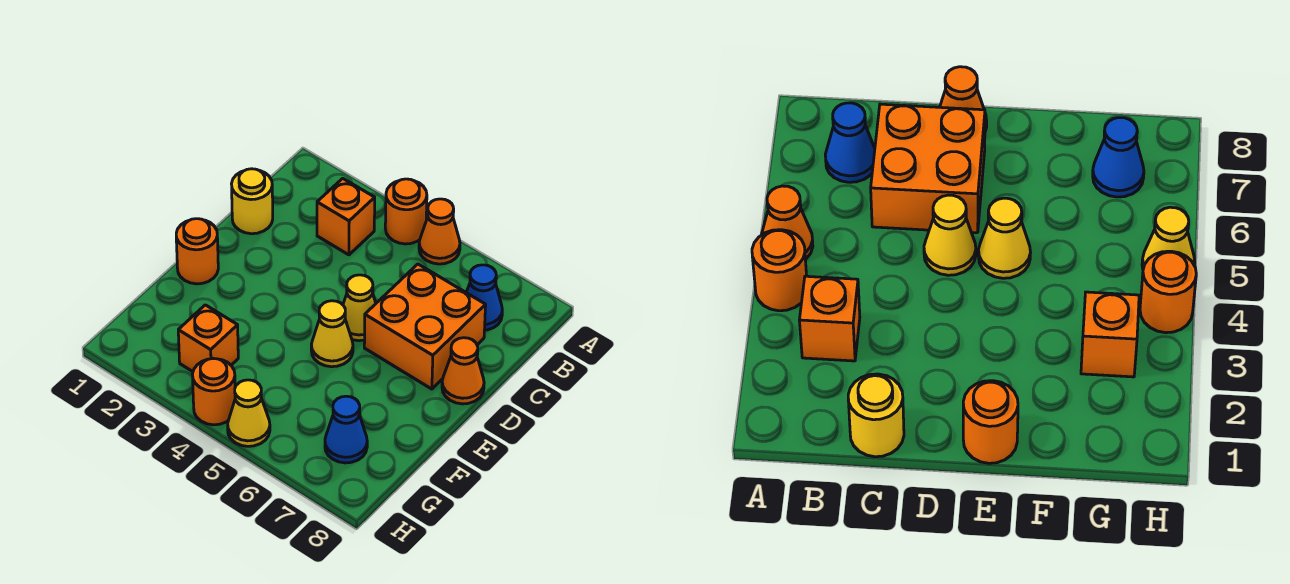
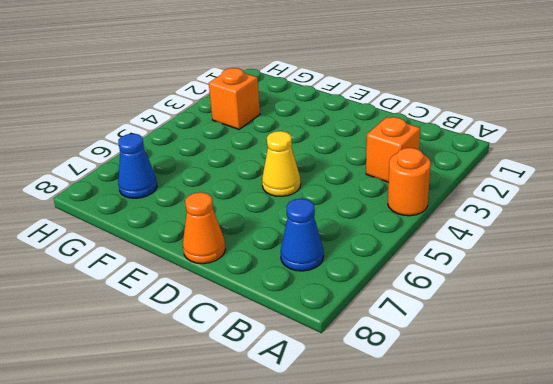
none -> orange 1x1 cone [419,199,460,264]
none -> yellow 1x1 round brick [232,169,273,234]
none -> orange 2x2 brick [364,264,486,389]

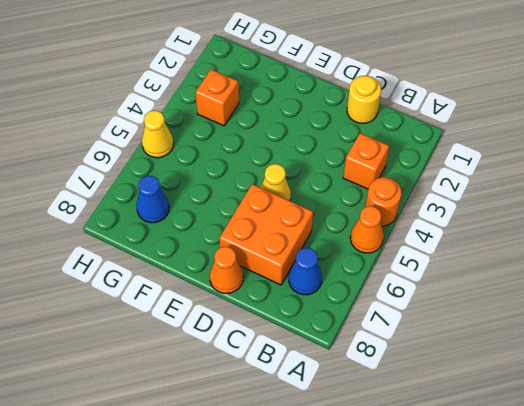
none -> orange 1x1 round brick [176,219,218,284]
none -> yellow 1x1 cone [311,301,353,367]
none -> orange 1x1 round brick [193,359,235,425]

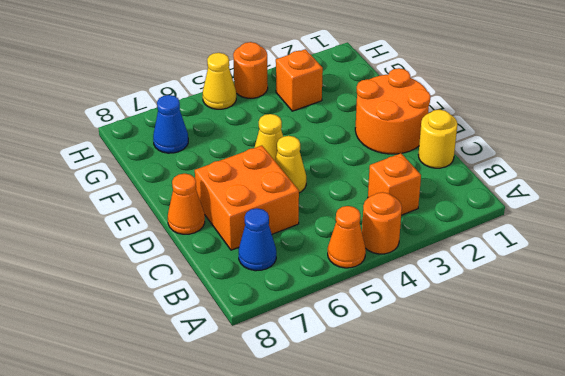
orange 2x2 round brick [355,68,430,154] -> orange 1x1 round brick [176,219,218,284]

